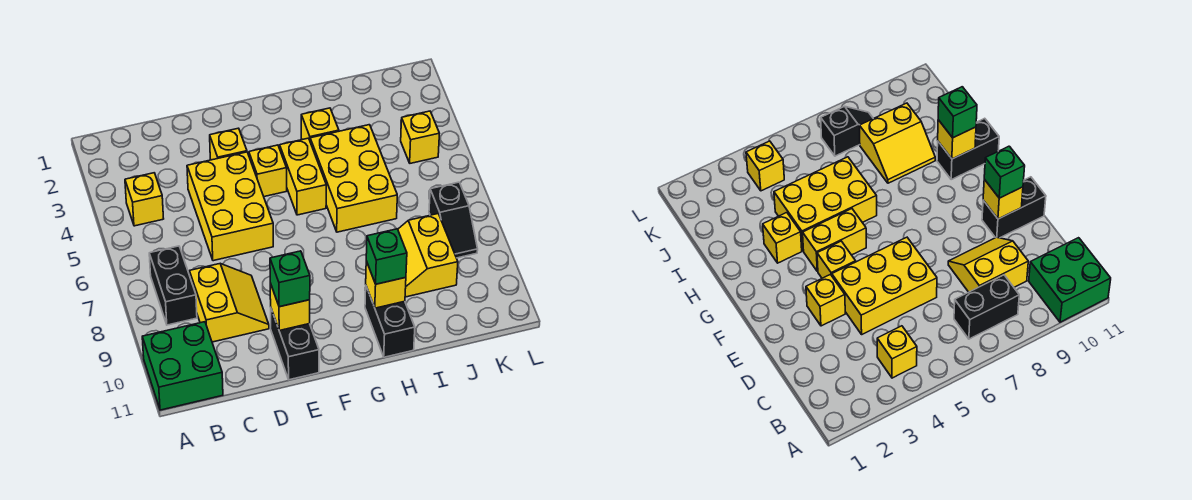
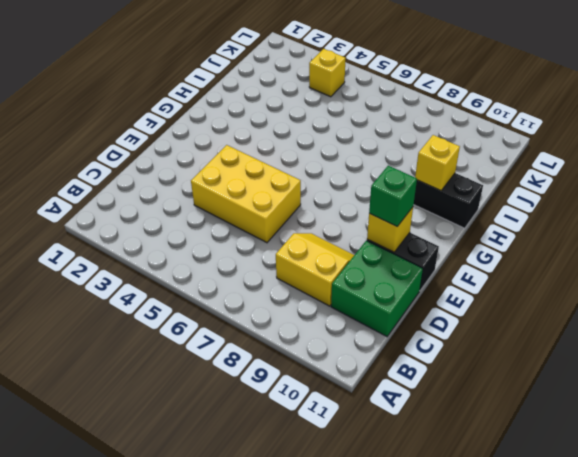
green 2x2 brick [331,241,423,337] -> green 2x2 brick moved to [142,322,223,410]
none -> yellow 1x1 brick [125,173,164,226]
none -> black 1x2 brick [149,246,197,325]
none -> yellow 1x1 brick [210,128,247,160]

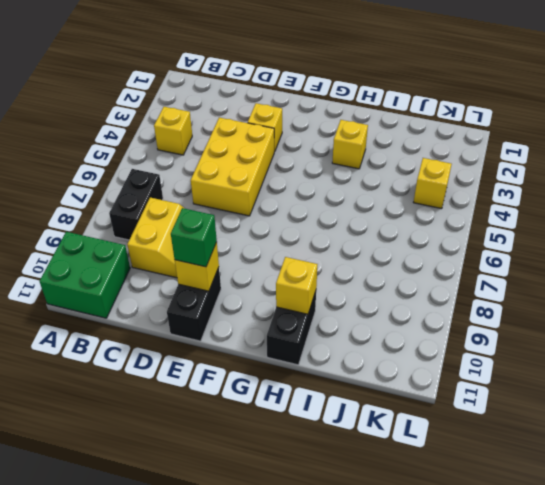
none -> yellow 1x1 brick [249,145,287,197]
none -> yellow 1x2 brick [280,138,326,215]
none -> yellow 2x3 brick [310,125,397,232]

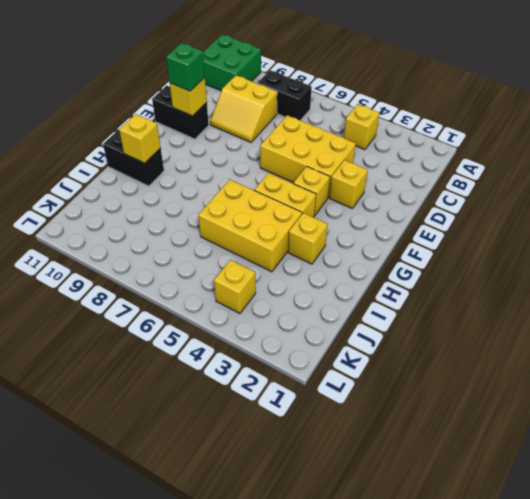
none -> yellow 2x2 slope [398,214,458,297]
none -> black 1x2 slope [429,182,478,258]
none -> green 1x1 brick [366,229,407,284]

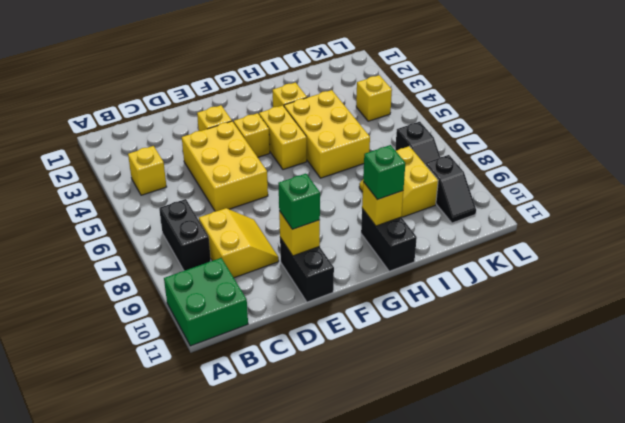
black 1x2 slope [425,155,476,223] -> none

